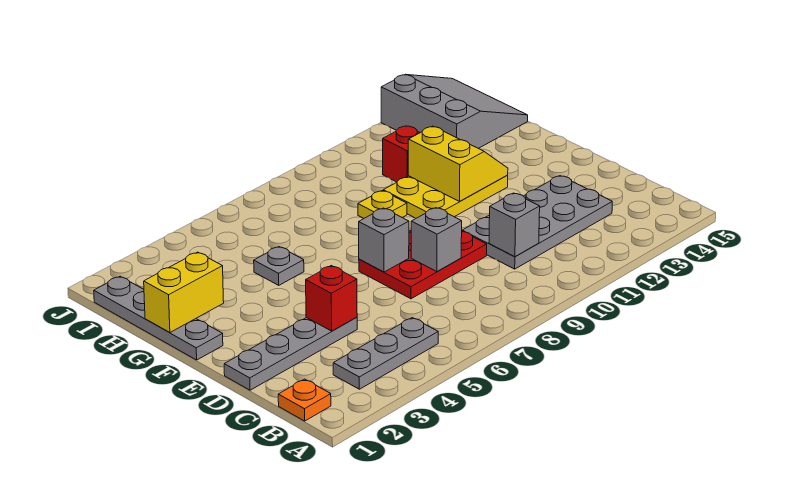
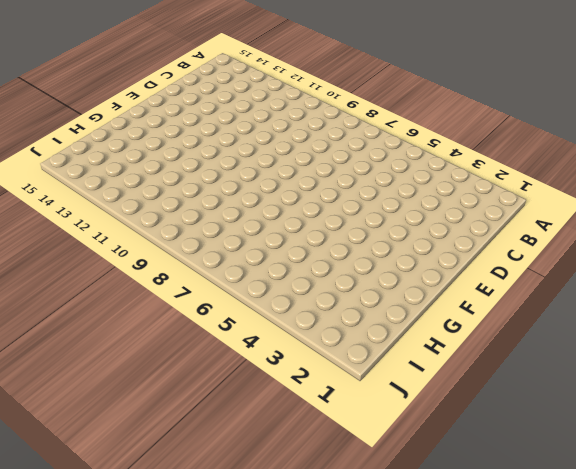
none -> orange 1x1 plate [278,379,331,421]
none -> grey 1x3 plate [333,318,438,389]
none -> grey 2x4 plate [462,176,612,269]

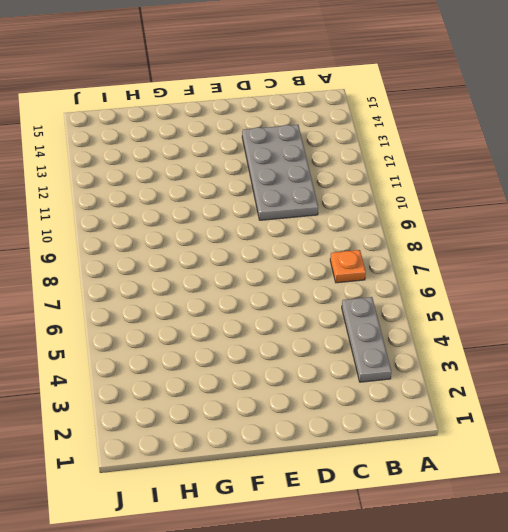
orange 1x1 plate [330,250,366,283] -> orange 1x1 plate moved to [278,379,331,421]
none -> grey 1x4 plate [224,317,357,390]
none -> red 2x3 plate [359,231,487,299]
none -> grey 1x4 plate [94,276,223,360]

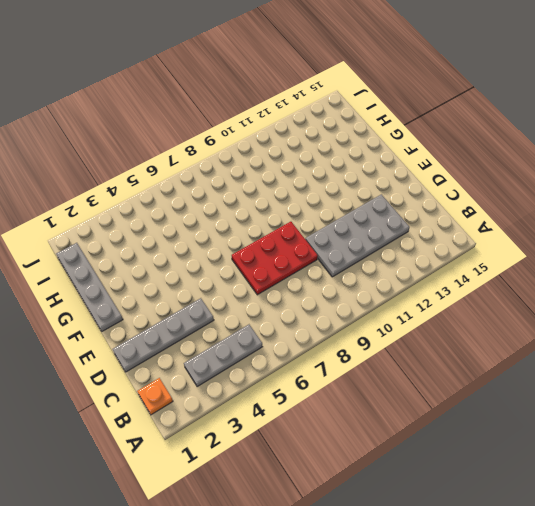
none -> yellow 2x3 plate [383,175,508,218]
none -> grey 1x1 plate [254,247,304,285]
none -> yellow 1x1 plate [358,191,407,219]

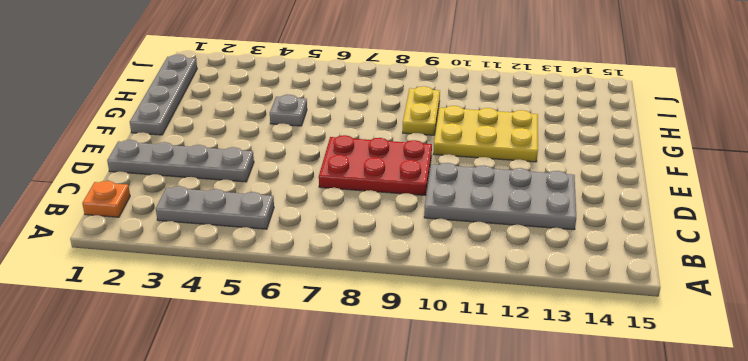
yellow 1x2 plate [403,86,440,135] -> yellow 1x1 plate [358,191,407,219]
none -> red 1x1 brick [383,126,420,182]
none -> grey 3x3 slope [381,74,528,148]
none -> grey 1x1 brick [489,193,540,257]

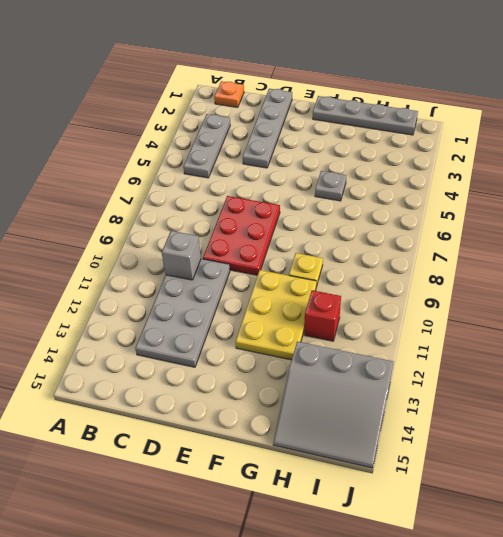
none -> red 1x1 brick [306,266,357,331]
none -> grey 1x1 brick [411,208,462,272]
none -> grey 1x1 brick [359,208,409,272]

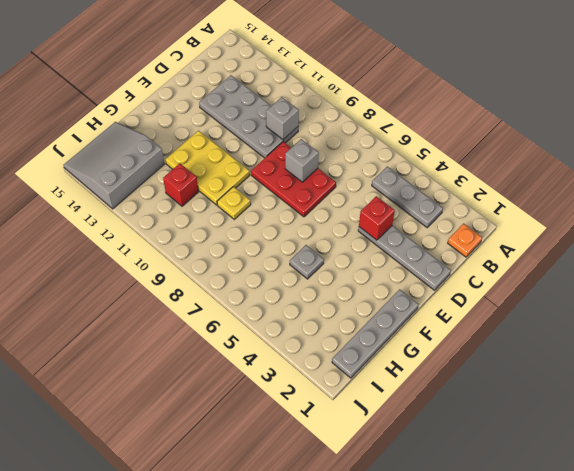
none -> grey 1x1 brick [359,208,409,272]
none -> yellow 2x2 slope [408,126,508,201]
none -> yellow 1x2 brick [144,252,224,333]

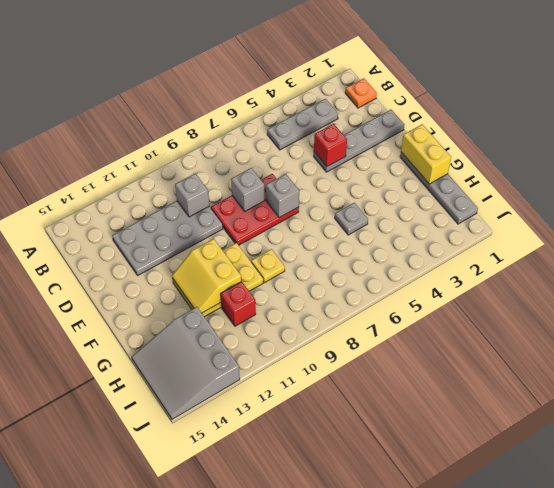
yellow 1x2 brick [401,124,451,184] -> yellow 1x2 brick turned to [144,252,224,333]

